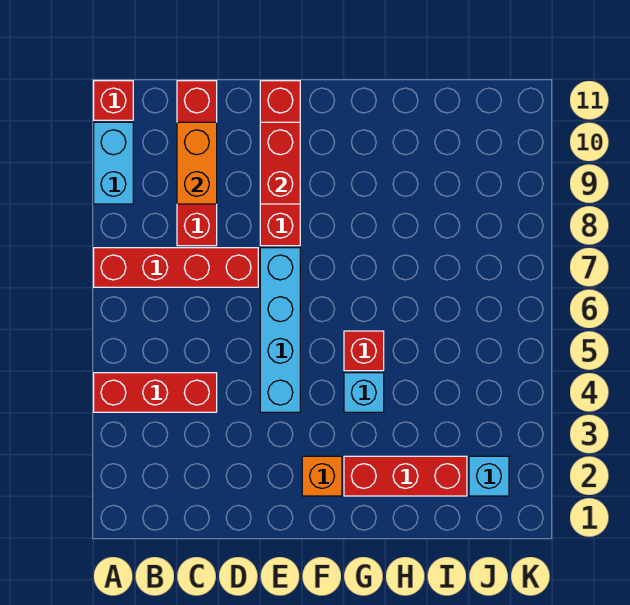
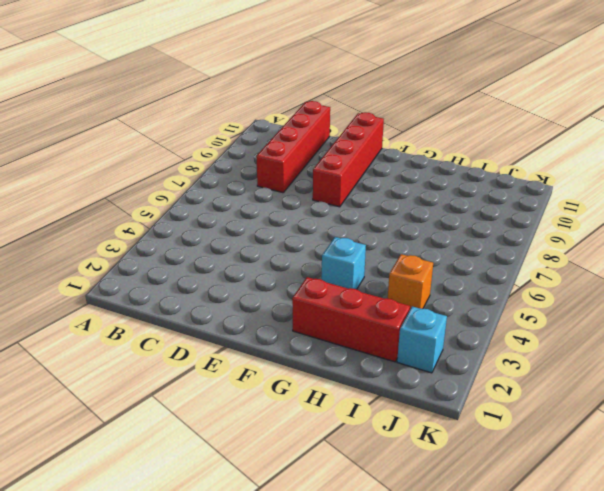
orange 1x1 brick [388,254,433,309] -> orange 1x1 brick moved to [302,456,342,496]
none -> red 1x3 brick [94,373,217,412]
none -> red 1x4 brick [94,248,258,287]
none -> cyan 1x2 brick [94,122,133,204]

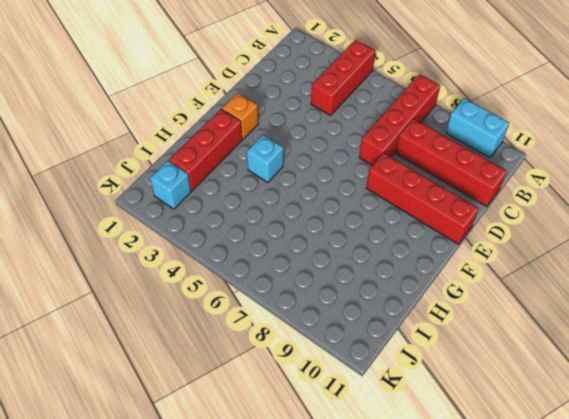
none -> red 1x1 brick [94,81,133,120]
none -> cyan 1x4 brick [260,248,300,412]
none -> red 1x1 brick [344,331,384,371]

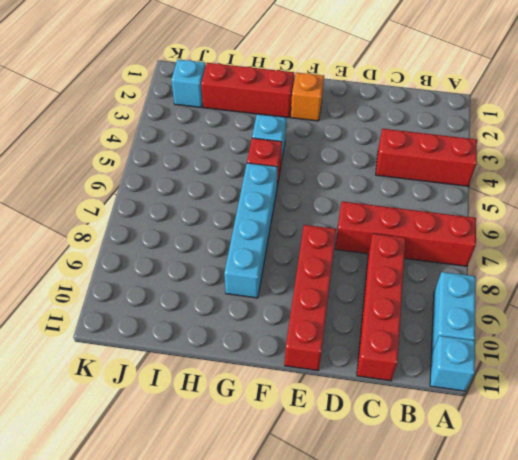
cyan 1x1 brick [430,336,475,391] -> red 1x1 brick [94,81,133,120]
cyan 1x4 brick [224,163,278,298] -> cyan 1x4 brick moved to [260,248,300,412]
none -> orange 1x2 brick [177,122,217,204]
none -> red 1x2 brick [260,122,300,204]

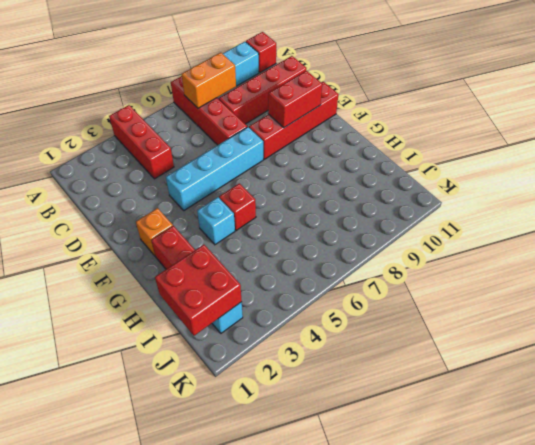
orange 1x2 brick [182,52,236,108] -> orange 1x2 brick moved to [177,122,217,204]
red 2x2 brick [155,245,242,336] -> none

